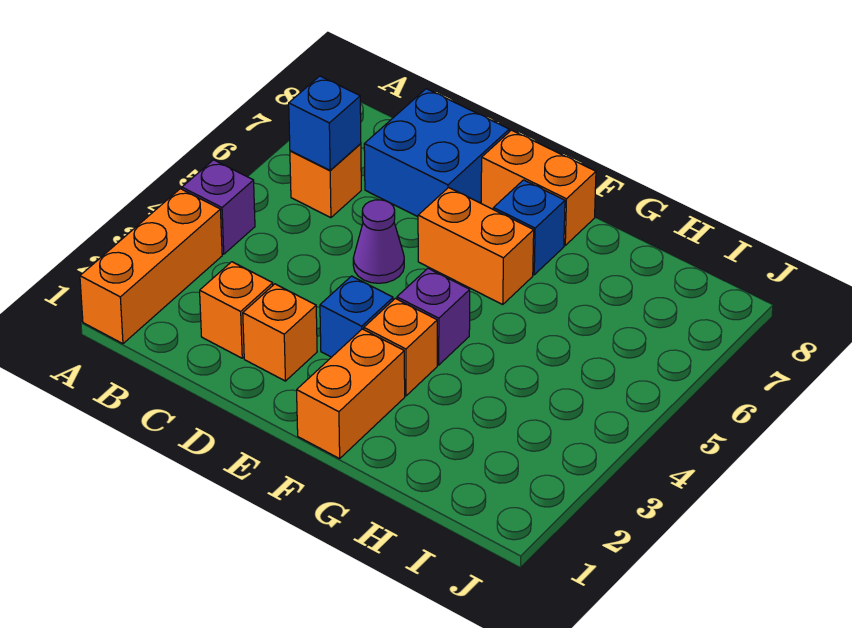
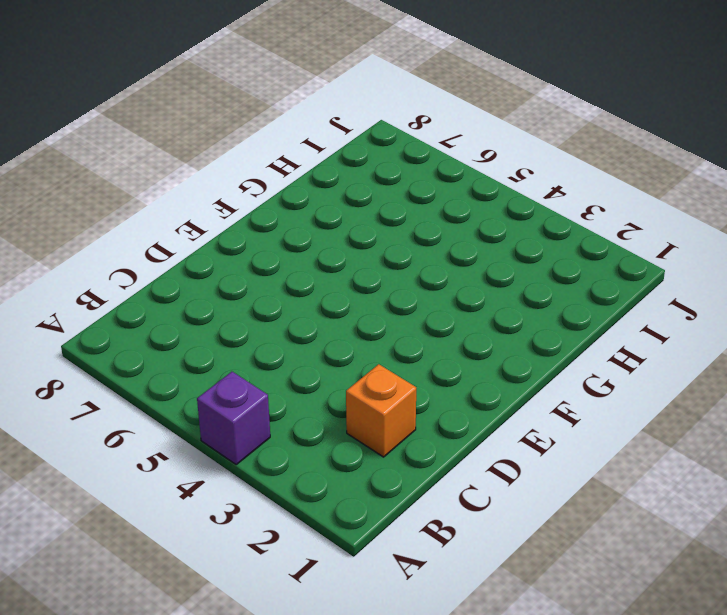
none -> orange 1x3 brick [80,189,222,344]
none -> orange 1x1 brick [290,144,361,218]
none -> blue 2x2 brick [364,89,509,217]

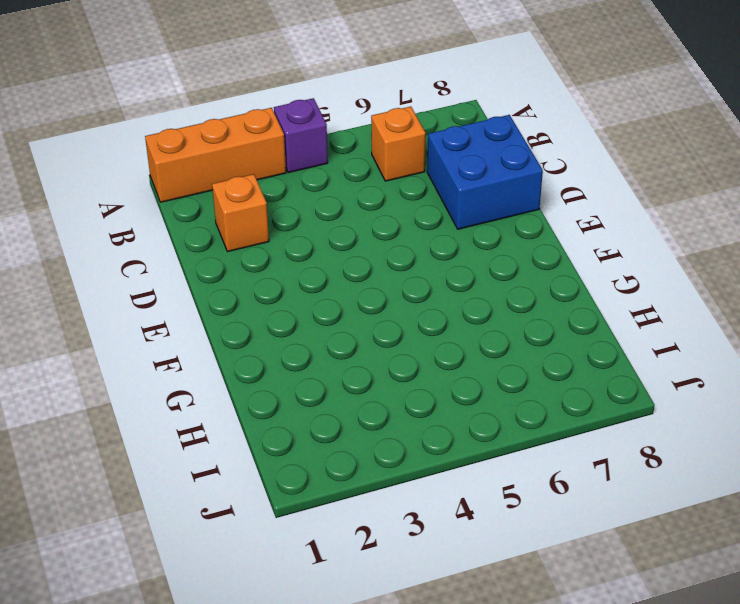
none -> orange 1x1 brick [243,284,317,381]
none -> purple 1x1 cone [353,200,404,283]
none -> blue 1x1 brick [320,276,393,357]

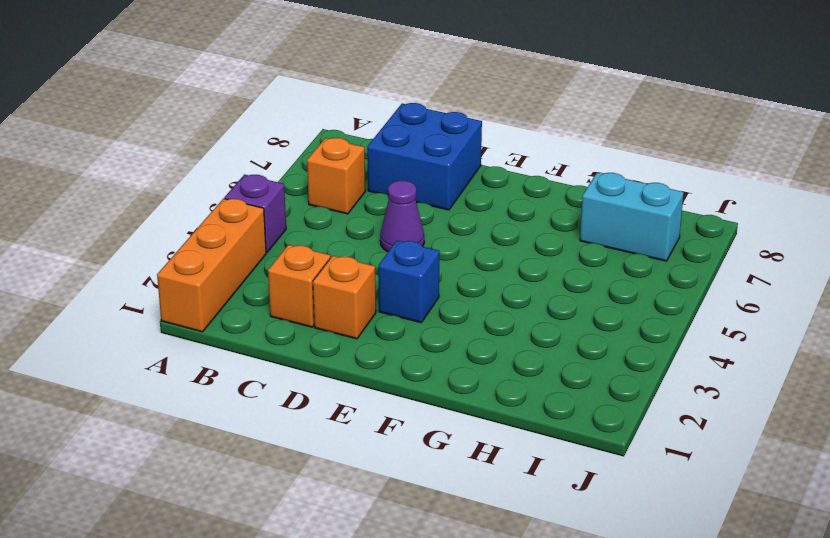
cyan 1x2 brick [580,173,684,261] -> none
none -> orange 1x2 brick [418,188,534,304]
none -> orange 1x2 brick [481,130,596,245]
none -> orange 1x2 brick [297,329,405,459]

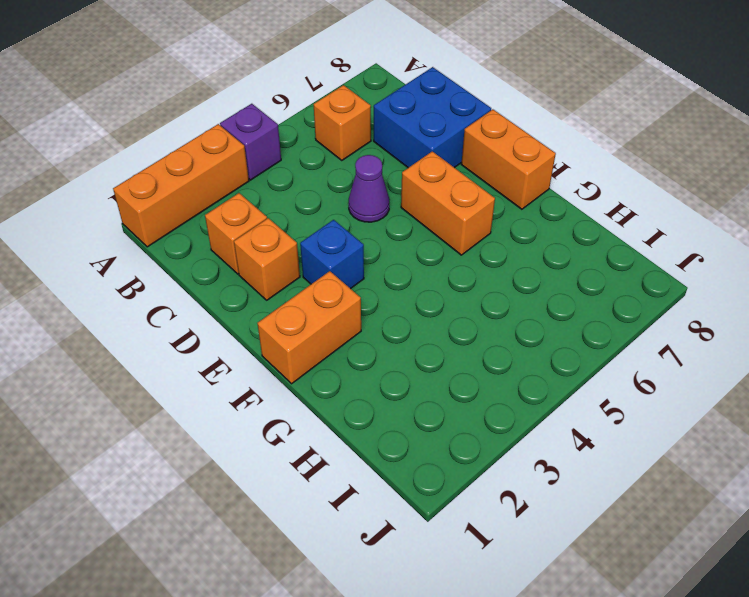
none -> orange 1x1 brick [364,298,437,396]
none -> purple 1x1 brick [397,268,470,365]
none -> blue 1x1 brick [493,180,565,275]

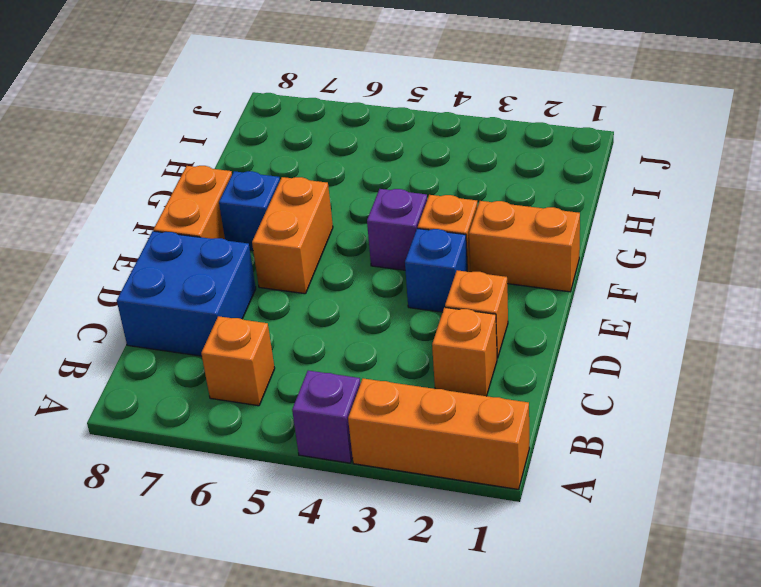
none -> purple 1x1 cone [353,200,404,283]
none -> blue 1x1 brick [289,76,361,170]

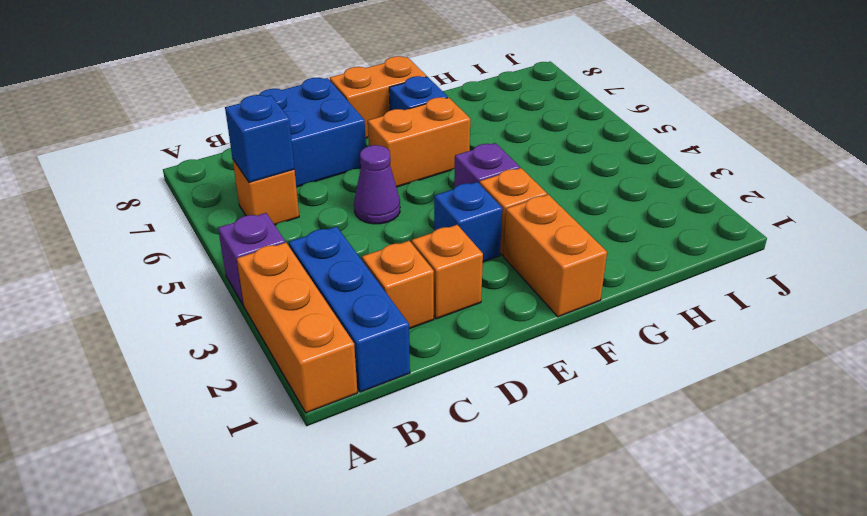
blue 1x3 brick [289,227,410,392] -> none

